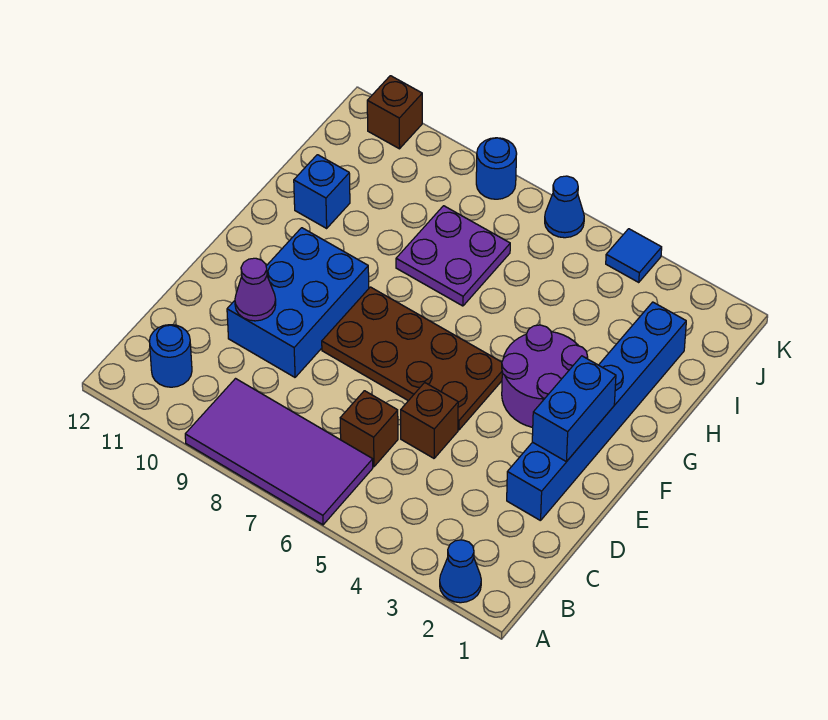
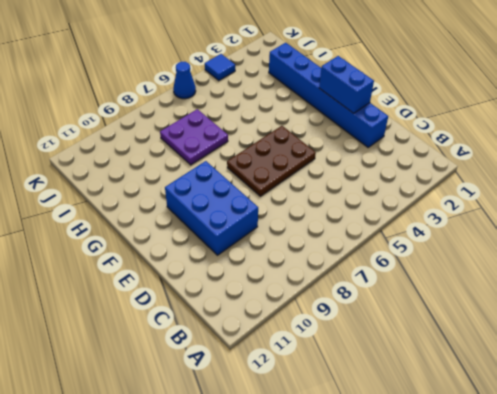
brown 2x3 plate [227,126,316,196] -> brown 2x4 plate [322,287,502,430]
none -> blue 1x1 cone [440,540,481,603]
none -> purple 2x4 tile [185,379,373,525]
none -> blue 1x1 round brick [149,325,192,387]

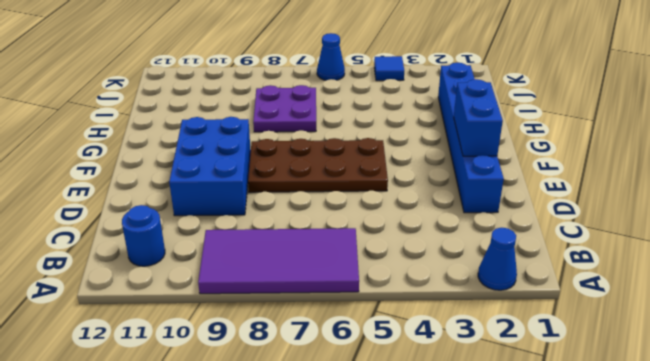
none -> brown 1x1 brick [340,391,398,467]
none -> brown 1x1 brick [401,383,458,458]
none -> purple 2x2 round brick [502,325,588,427]

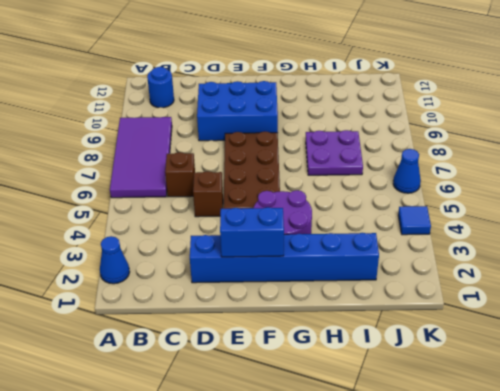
none -> blue 1x1 brick [294,155,350,228]
none -> blue 1x1 round brick [476,138,517,199]
none -> brown 1x1 brick [367,76,422,149]

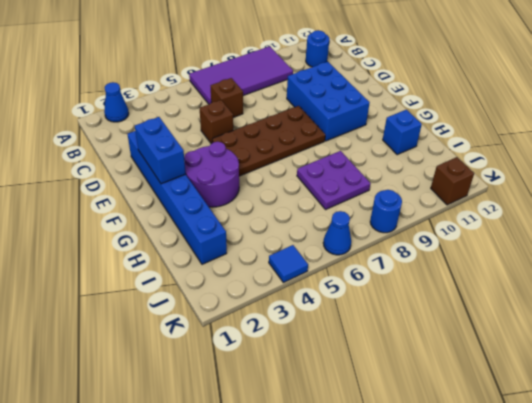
none -> purple 1x1 cone [235,258,276,321]

